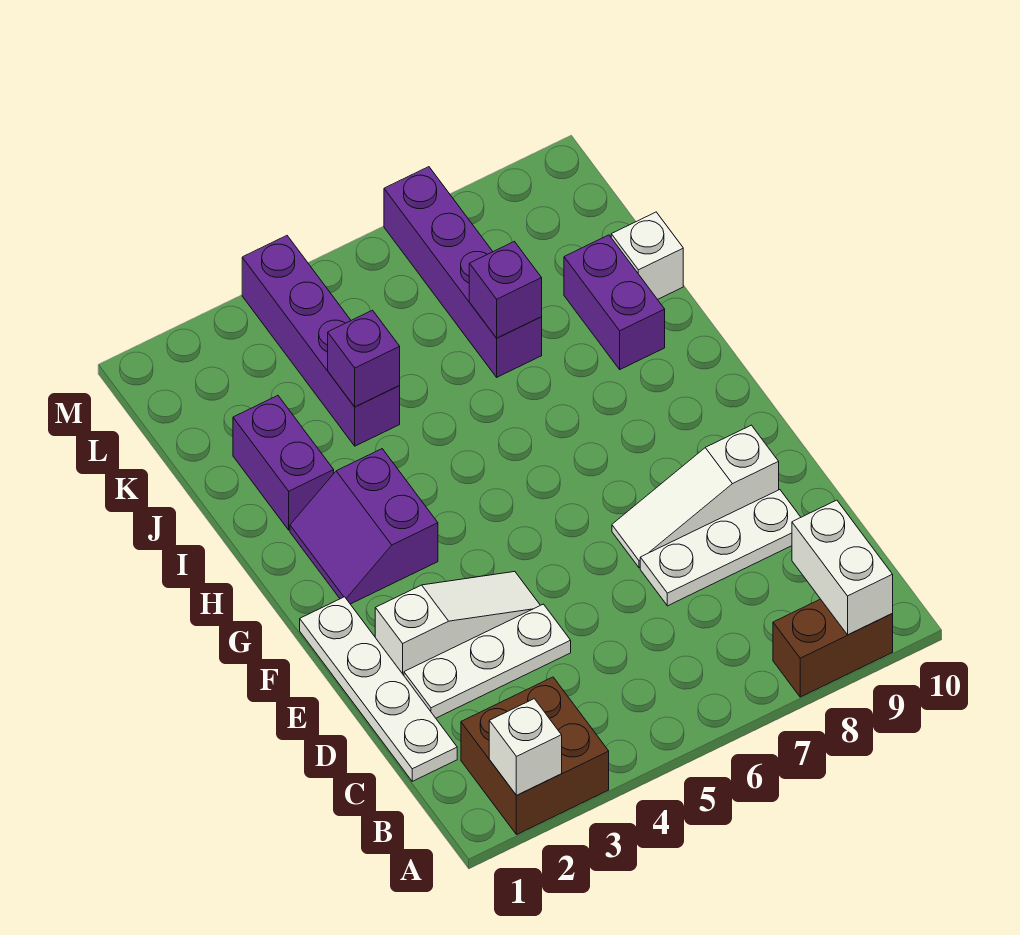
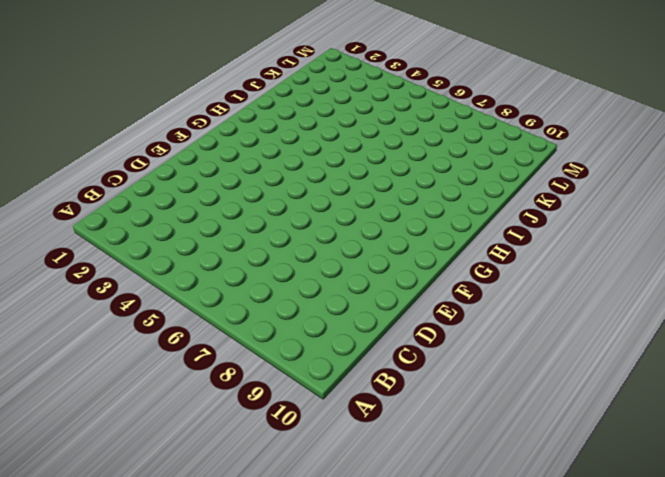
none -> brown 2x2 brick [461,677,609,835]
none -> brown 1x2 brick [773,599,893,697]
none -> white 1x4 plate [300,597,457,781]

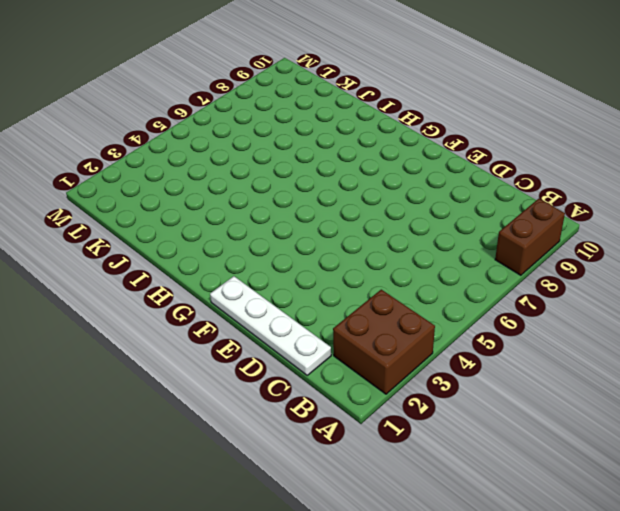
none -> white 1x3 plate [404,604,571,718]
none -> white 1x3 plate [640,490,801,606]
none -> white 1x3 slope [375,572,540,675]

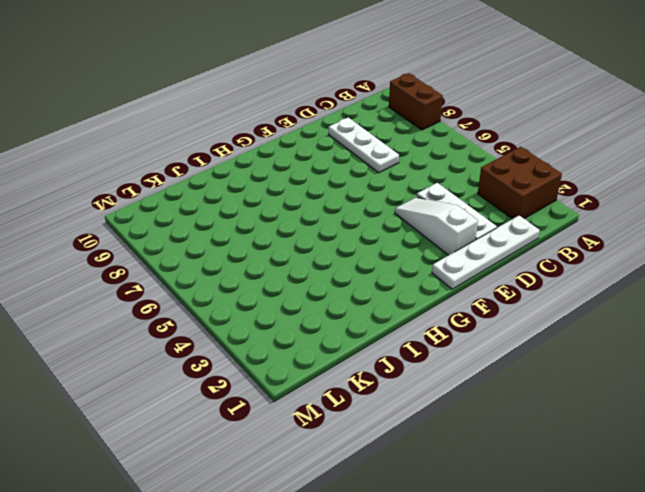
none -> white 1x3 slope [612,425,779,568]
none -> purple 2x2 slope [290,449,438,604]
none -> purple 1x2 brick [233,396,334,530]

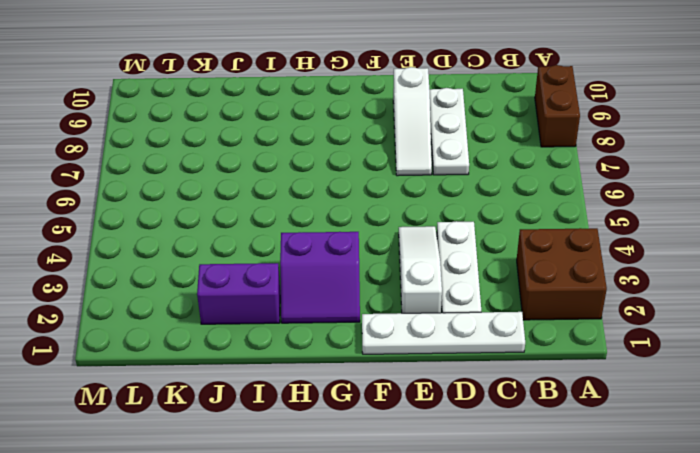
none -> purple 1x2 brick [564,235,665,369]
none -> purple 1x4 brick [242,236,400,446]
none -> purple 1x4 brick [384,167,542,377]

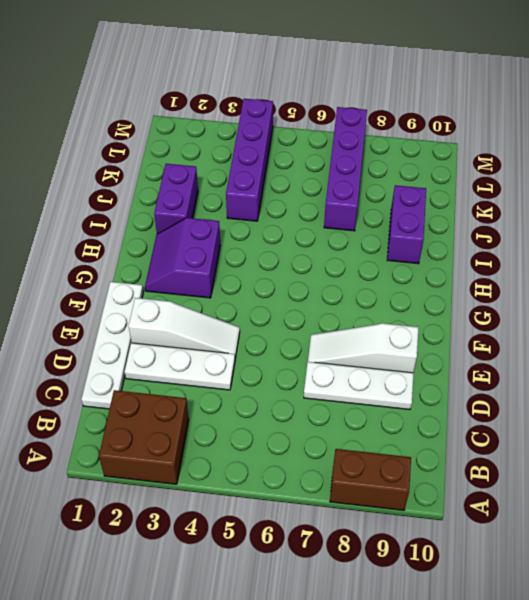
none -> white 1x1 brick [611,212,683,299]
none -> white 1x1 brick [489,699,562,796]
none -> white 1x2 brick [792,500,893,635]

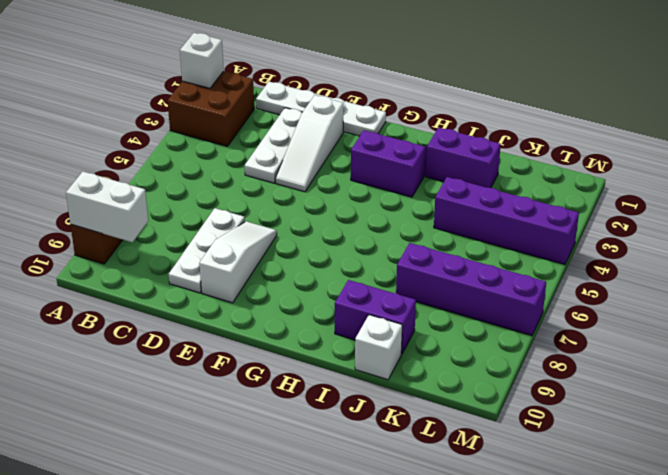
none -> purple 1x1 brick [328,310,400,407]
none -> purple 1x1 brick [469,242,542,338]

